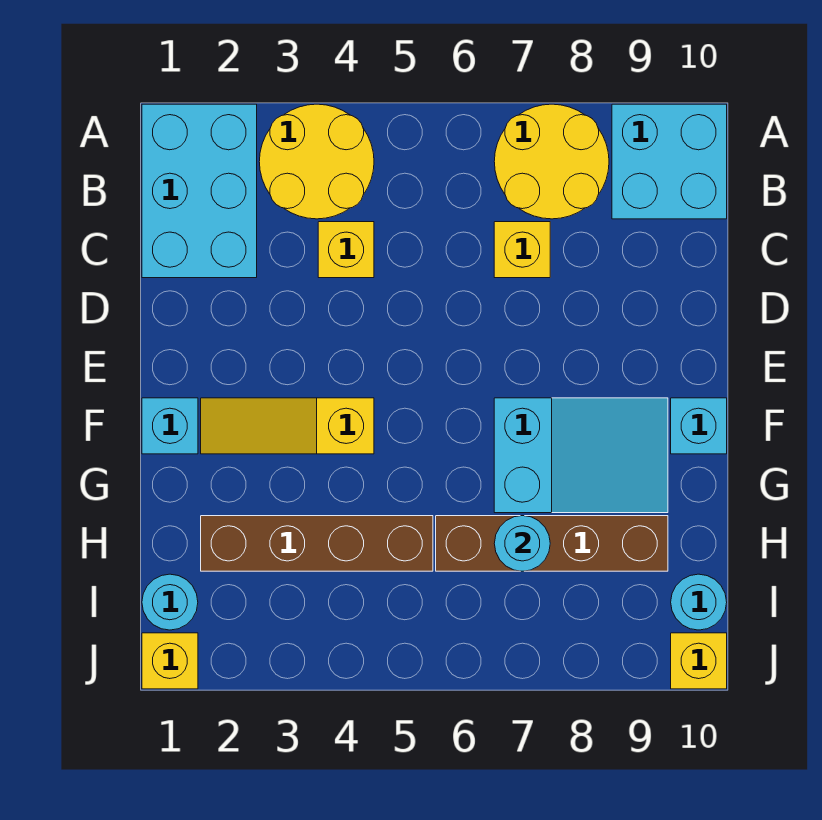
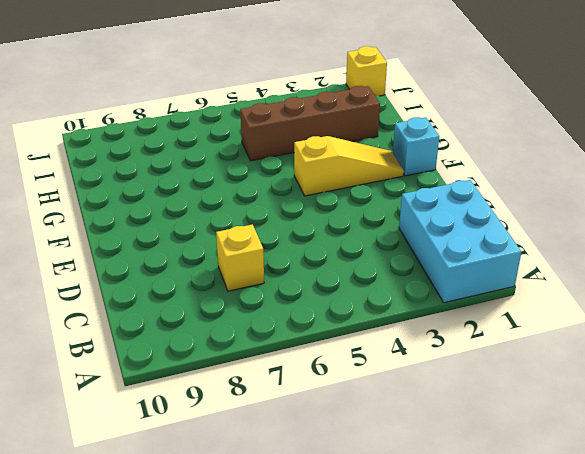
none -> yellow 2x2 round brick [259,104,374,219]
none -> yellow 2x2 round brick [494,104,609,219]
none -> cyan 2x2 brick [612,104,727,219]

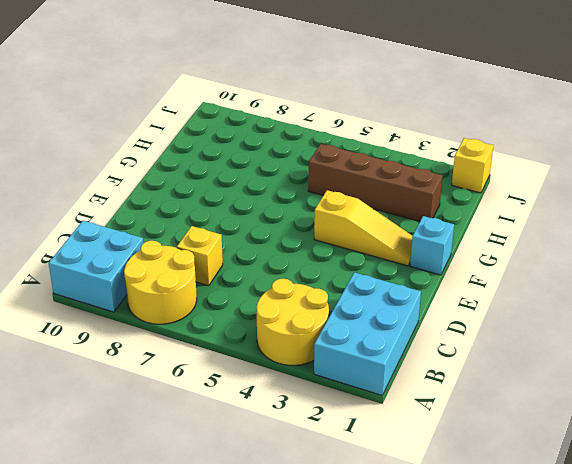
none -> yellow 1x1 brick [318,222,374,278]
none -> cyan 2x3 slope [494,398,668,513]
none -> cyan 1x1 brick [671,398,727,454]

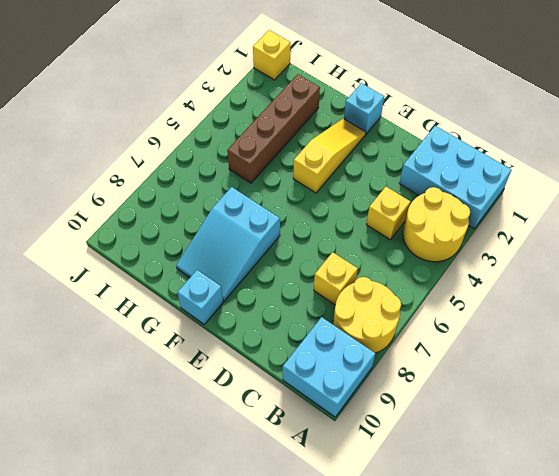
none -> brown 1x4 brick [436,516,668,571]
none -> cyan 1x1 round brick [142,574,198,630]
none -> cyan 1x1 round brick [671,574,727,630]

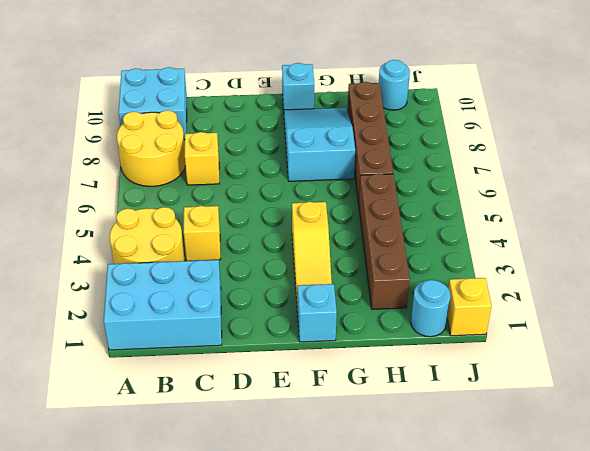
none -> yellow 1x1 brick [671,633,727,689]
none -> cyan 1x1 round brick [494,516,550,571]

